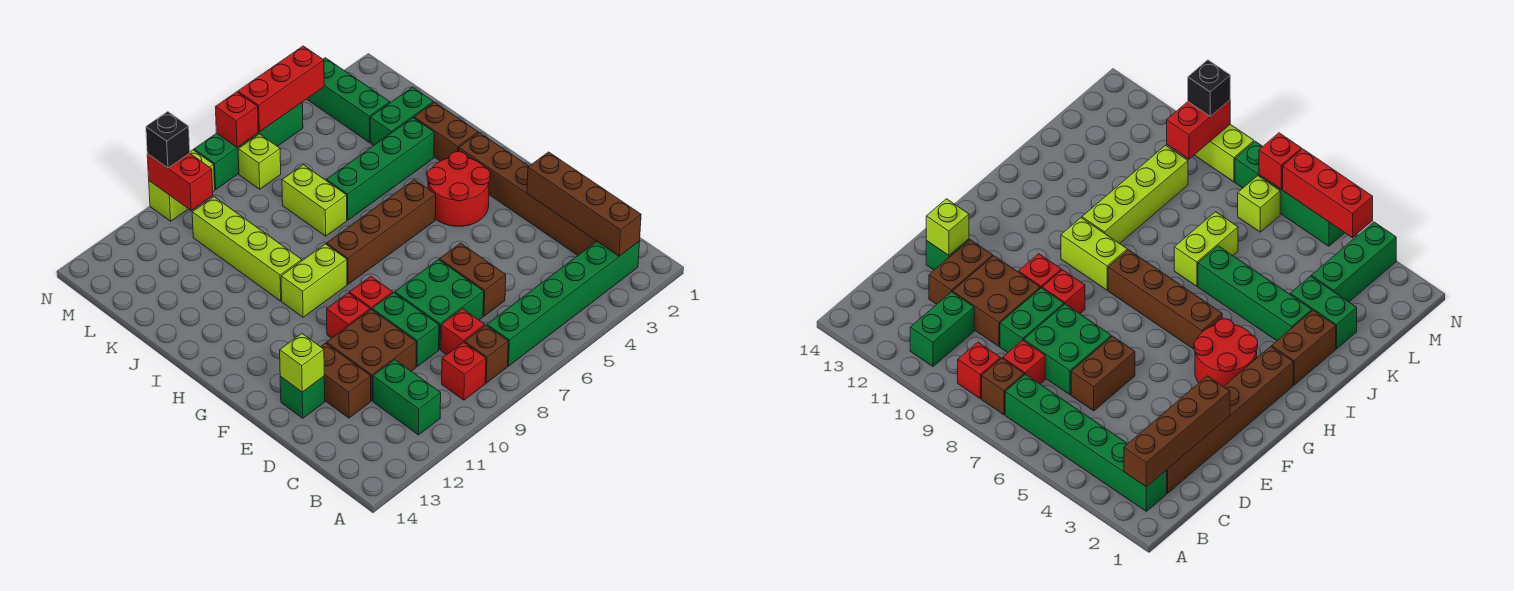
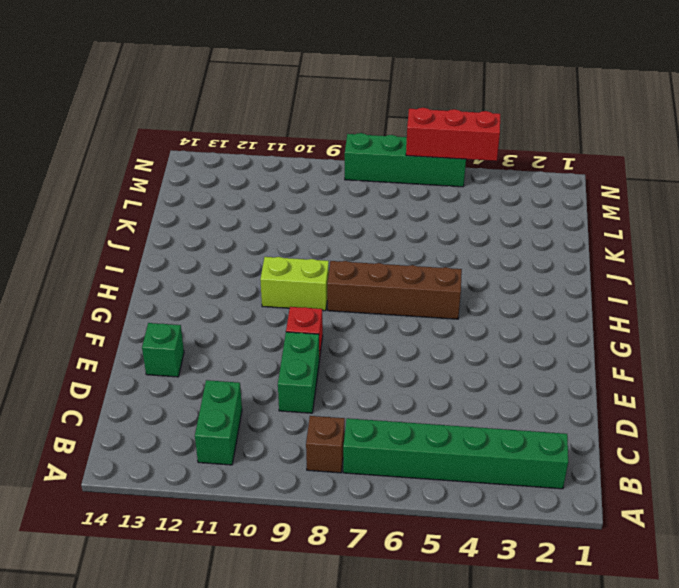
none -> red 1x1 brick [442,342,486,400]
none -> brown 1x6 brick [459,133,597,255]
none -> red 1x1 brick [441,309,485,355]
none -> brown 1x2 brick [440,243,506,316]

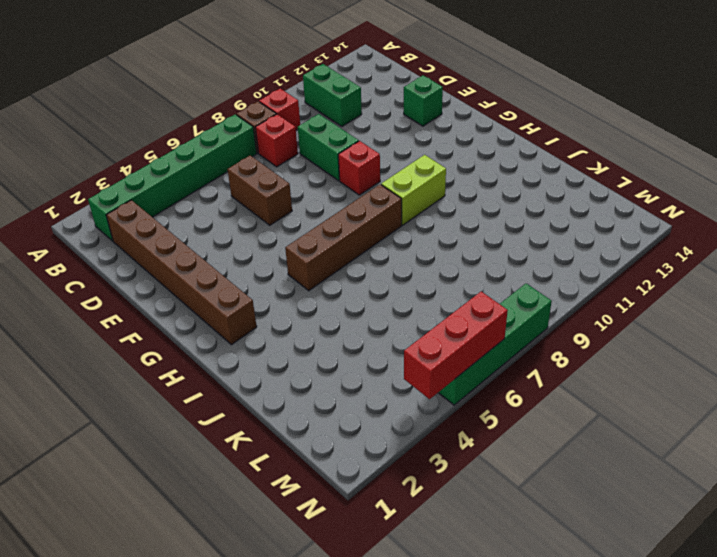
none -> green 2x2 brick [395,260,484,350]
none -> brown 2x2 brick [327,309,416,401]
none -> brown 1x2 brick [321,343,371,418]
none -> red 1x1 brick [327,293,370,338]

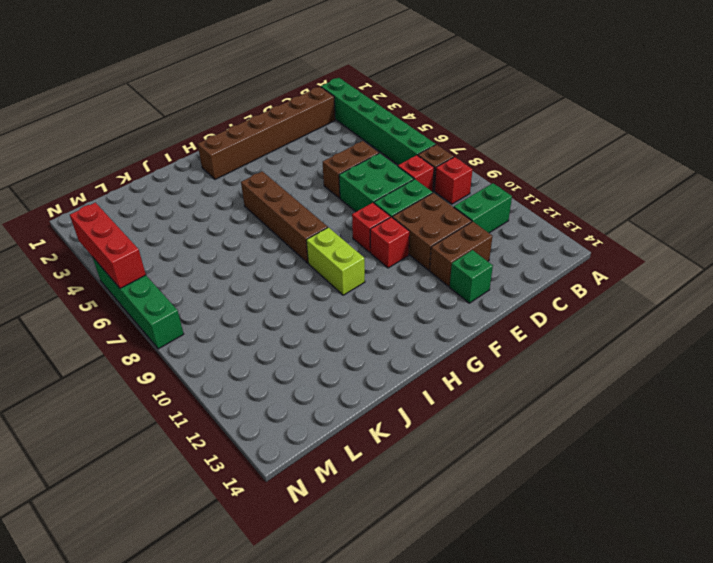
none -> red 2x2 round brick [427,152,490,227]
none -> brown 1x2 brick [414,102,478,161]
none -> lime 1x4 brick [192,197,302,301]
none -> green 1x4 brick [326,118,434,220]

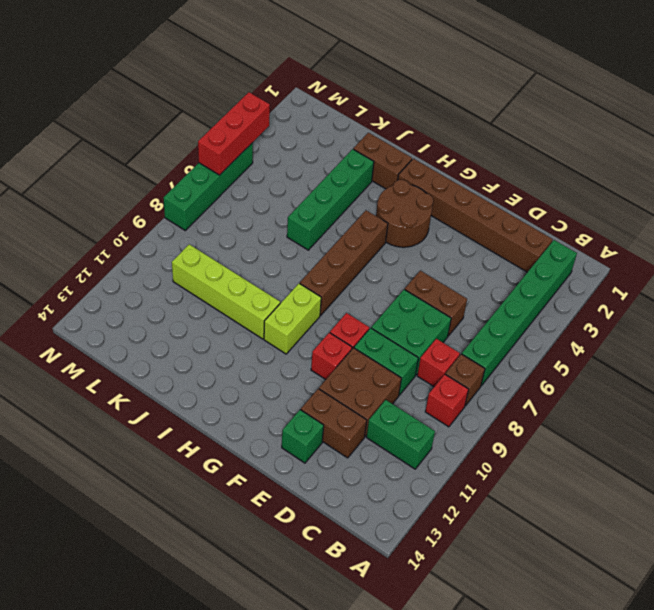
brown 2x2 round brick [376,180,433,247] -> red 2x2 round brick [427,152,490,227]
none -> lime 1x2 brick [282,165,347,236]
none -> green 1x2 brick [370,87,433,145]
none -> green 1x3 brick [307,58,390,142]
none -> lime 1x1 brick [238,134,281,189]

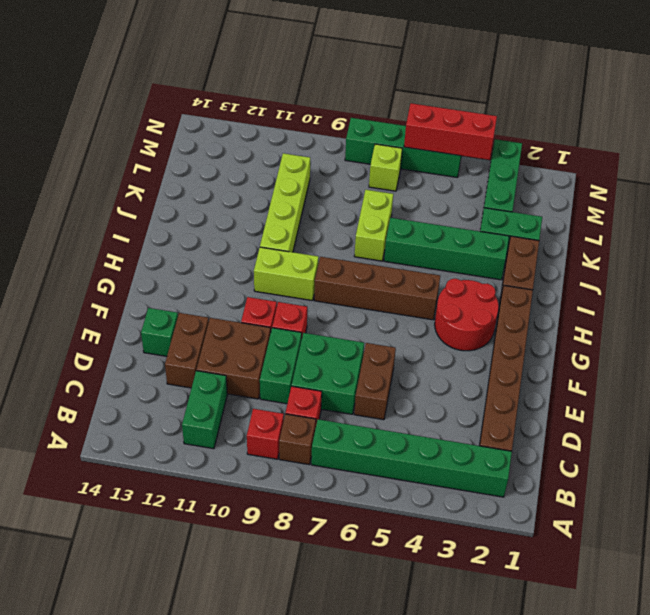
none -> lime 1x2 brick [149,150,215,221]
none -> brown 1x4 brick [527,152,641,256]
none -> lime 1x1 brick [280,334,324,392]
none -> red 1x2 brick [147,153,213,211]

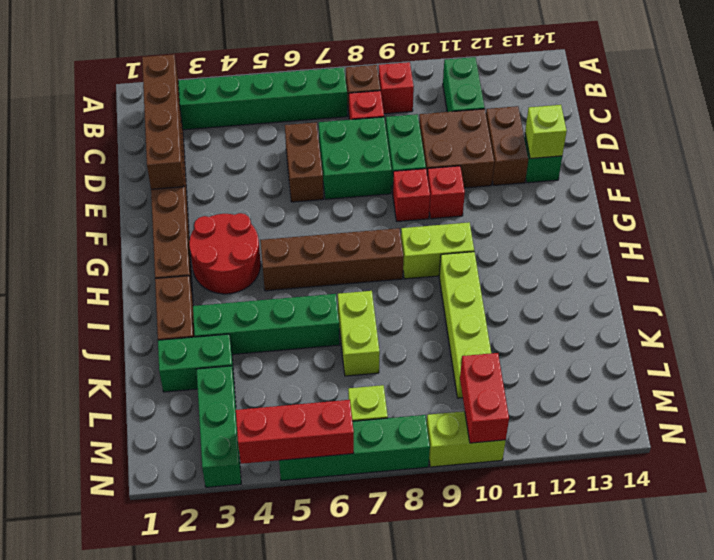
none -> red 1x1 brick [216,92,258,147]
none -> black 1x1 brick [146,112,190,168]

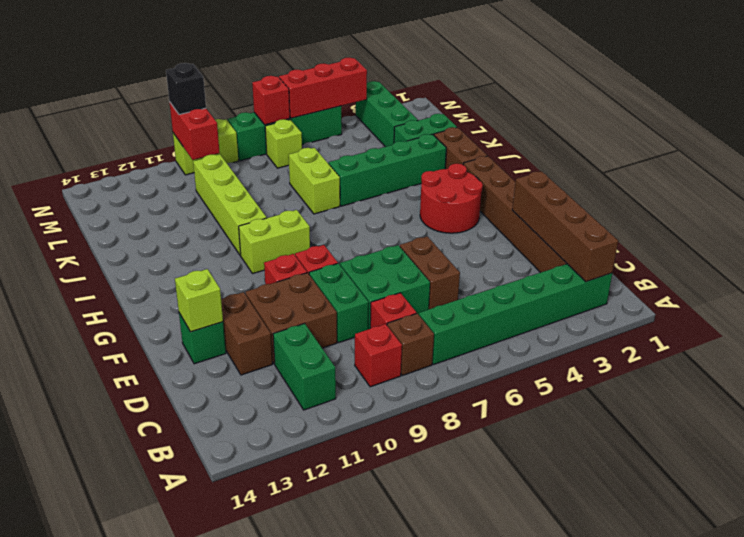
none -> brown 1x4 brick [327,180,436,284]

